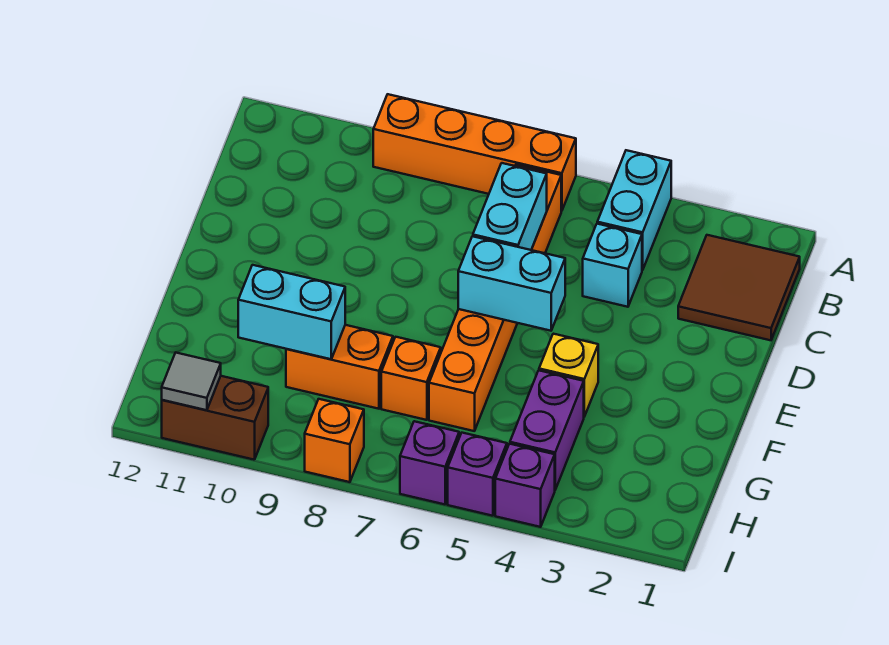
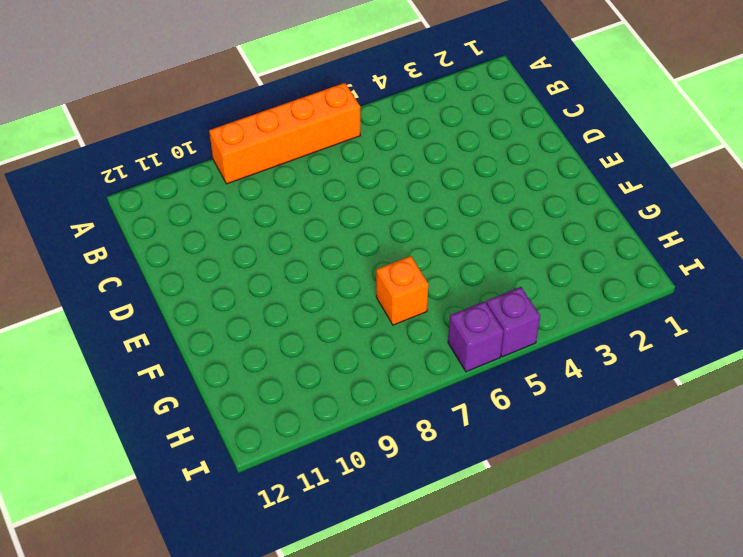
none -> cyan 1x2 brick [597,150,671,270]
none -> brown 2x2 tile [678,235,800,340]
none -> orange 1x6 brick [429,165,561,431]

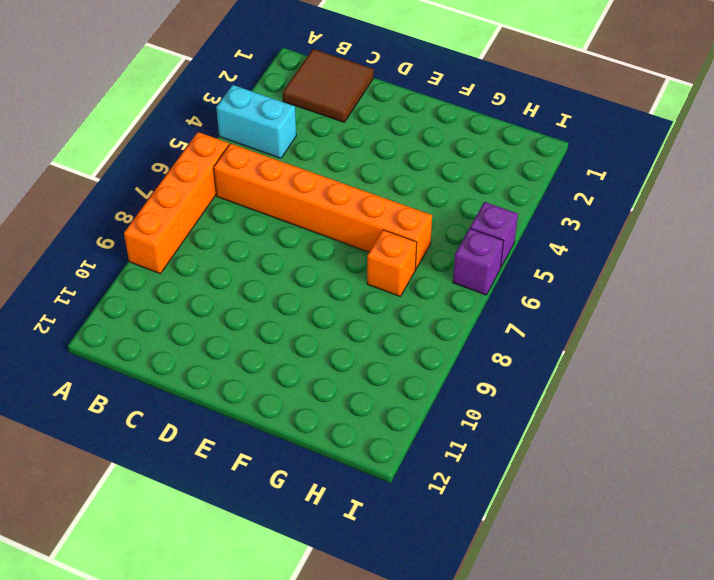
none -> cyan 1x1 brick [583,224,642,307]
none -> yellow 1x1 brick [539,334,598,417]
none -> purple 1x2 brick [510,370,584,490]

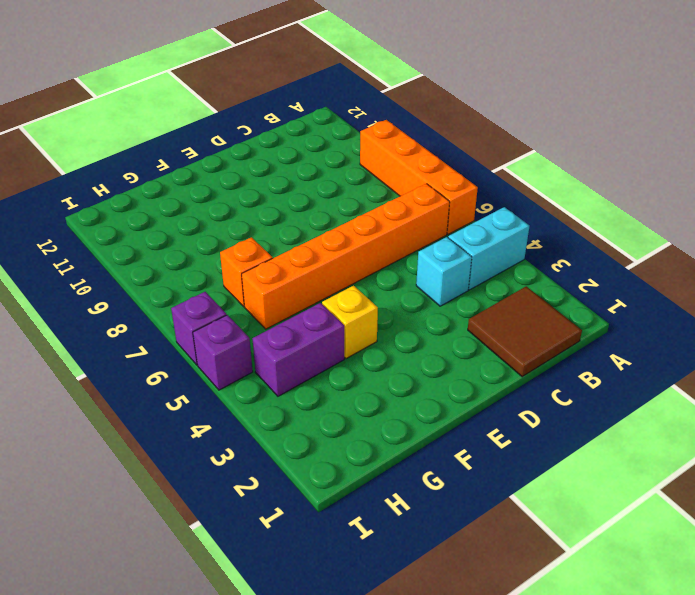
none -> orange 1x2 brick [286,325,393,409]
none -> purple 1x1 brick [495,444,555,527]
none -> orange 1x1 brick [305,399,364,482]

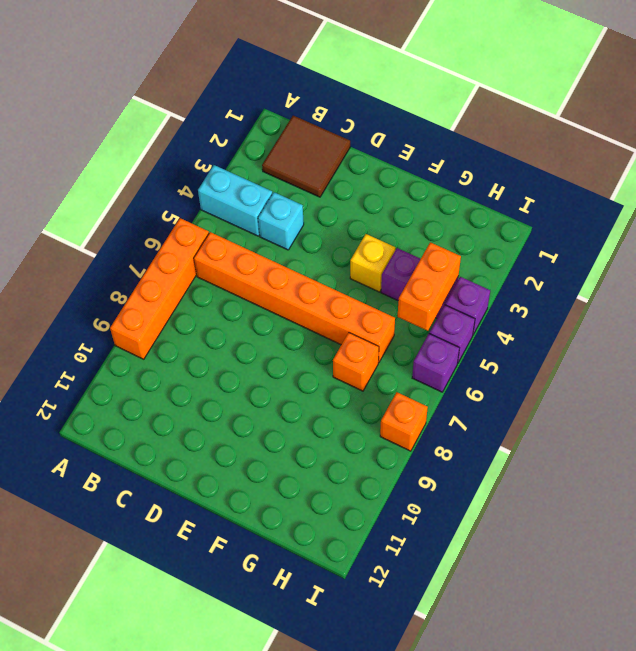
orange 1x2 brick [398,242,461,331] -> orange 1x2 brick moved to [286,325,393,409]
none -> brown 1x2 brick [162,376,268,460]
none -> cyan 1x2 brick [473,163,547,250]
none -> cyan 1x2 brick [458,236,565,331]

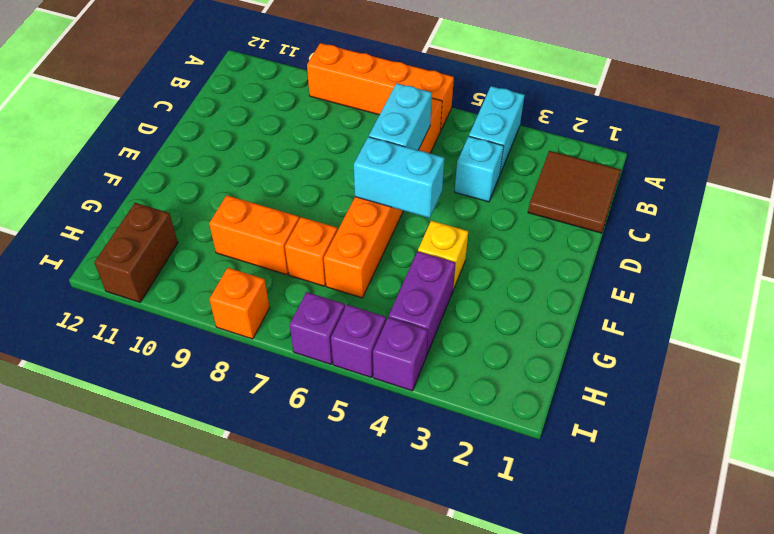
brown 1x2 brick [94,203,178,302] -> brown 1x2 brick turned to [162,376,268,460]
none -> cyan 1x2 brick [238,265,345,359]
none -> grey 1x1 tile [162,352,221,410]

